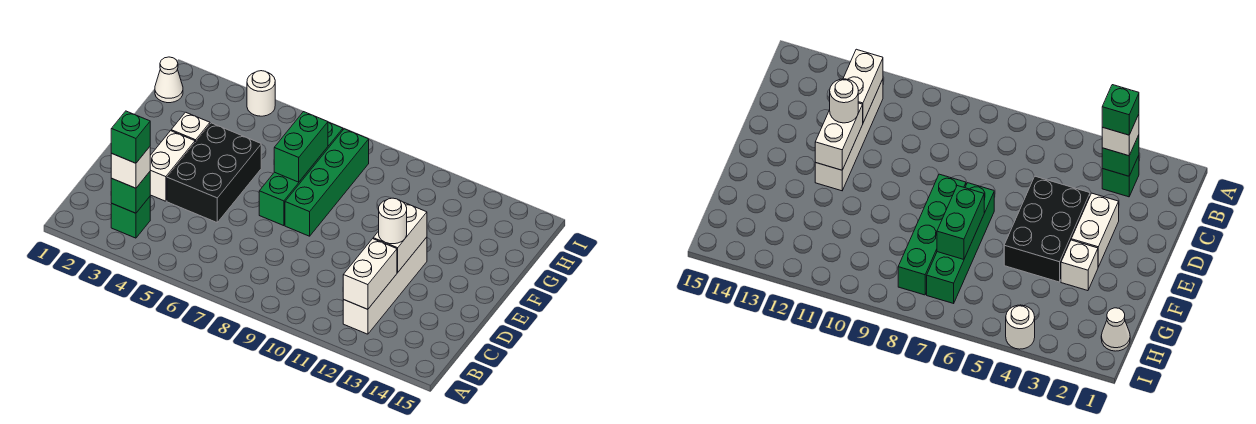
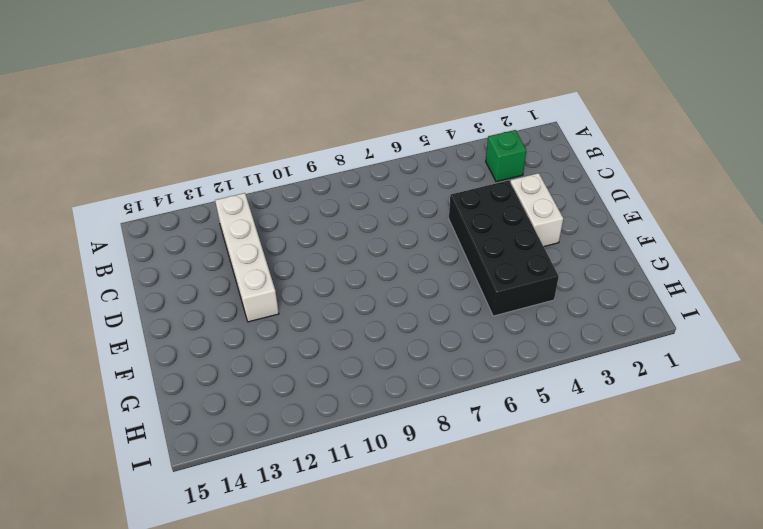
black 2x4 brick [449,180,559,316] -> black 2x3 brick [167,123,261,222]
none -> green 1x4 brick [259,122,343,226]
none -> green 1x4 brick [285,129,369,236]
none -> white 1x1 brick [171,112,210,142]

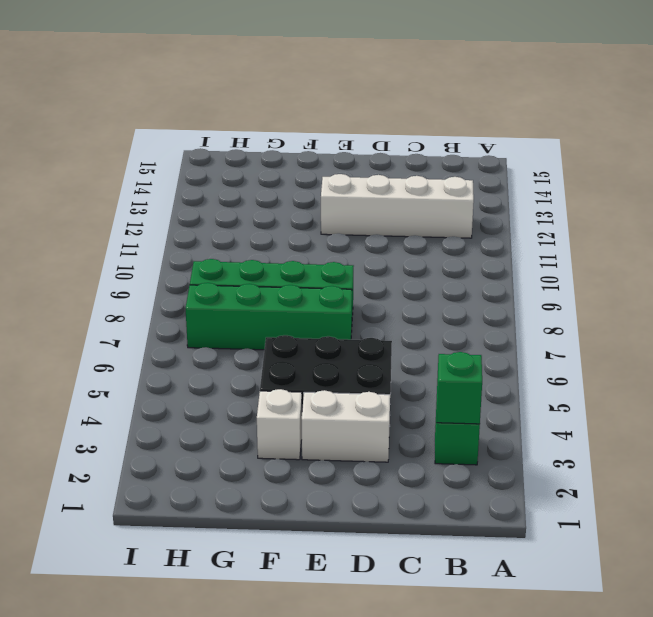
none -> white 1x1 cone [155,57,183,103]
none -> white 1x1 round brick [247,71,275,116]
none -> white 1x2 brick [343,239,397,309]

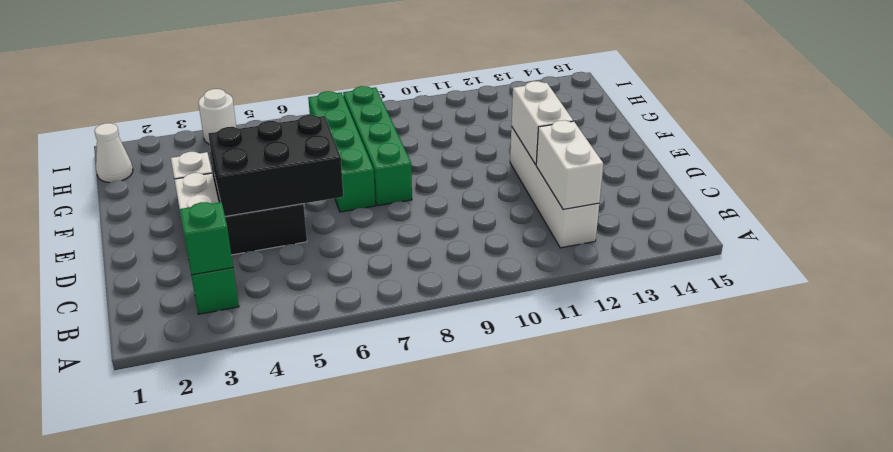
black 2x3 brick [208,115,343,216] -> none
none -> green 1x2 brick [274,112,328,182]
none -> white 1x1 brick [111,147,150,188]
none -> white 1x1 round brick [379,198,407,244]

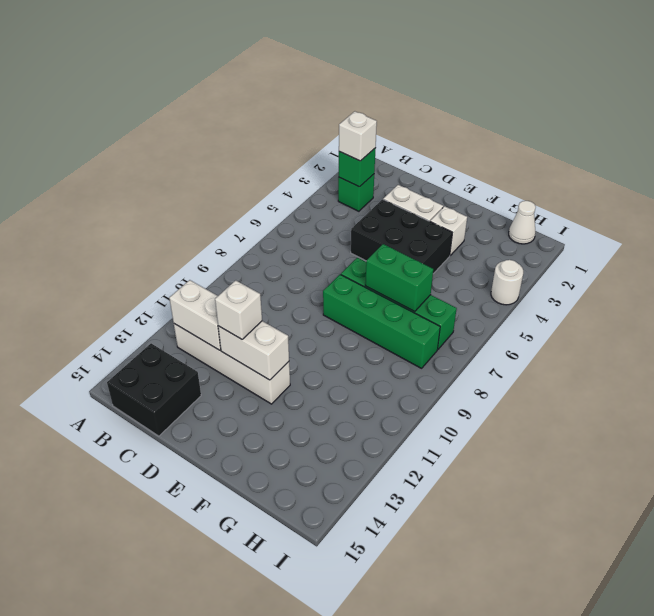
black 2x2 brick [107,343,201,436] -> none
white 1x1 brick [215,280,262,339] -> white 1x1 round brick [379,198,407,244]
none -> green 1x1 brick [111,111,150,163]

